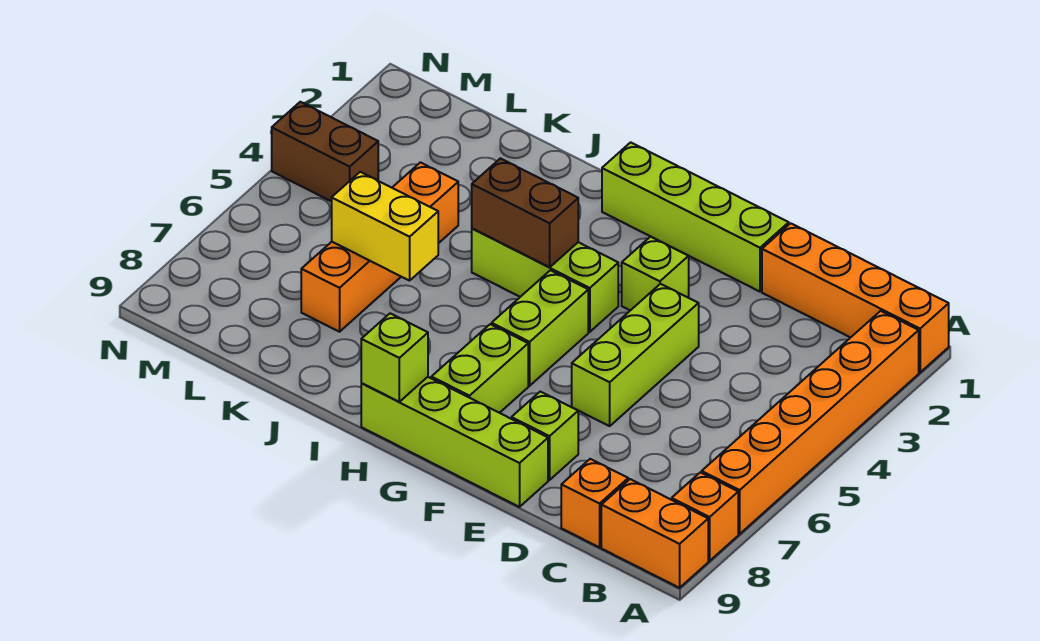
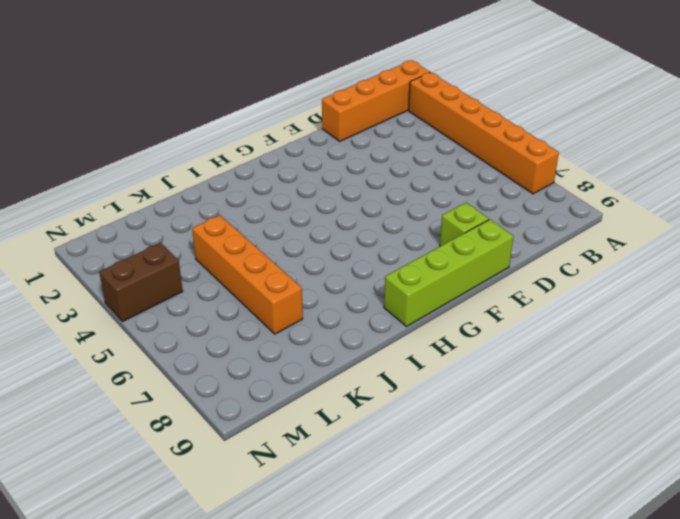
none -> orange 1x1 brick [672,472,738,561]
none -> orange 1x2 brick [601,479,708,588]
none -> orange 1x1 brick [561,459,628,547]

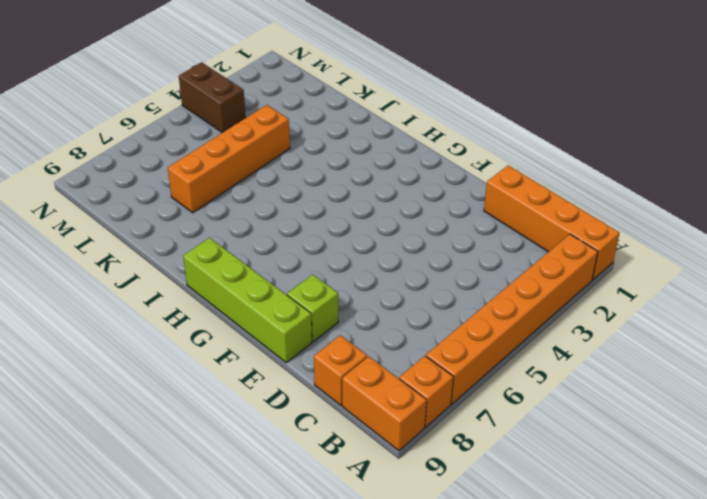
none -> lime 1x4 brick [602,142,789,292]
none -> lime 1x3 brick [572,284,699,426]
none -> lime 1x1 brick [622,237,689,310]

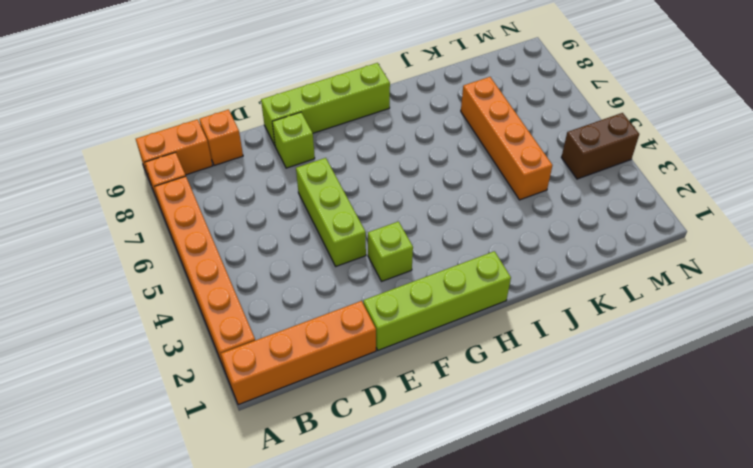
none -> lime 1x3 brick [472,228,618,332]
none -> lime 1x2 brick [492,270,588,386]
none -> lime 1x2 brick [431,324,528,413]

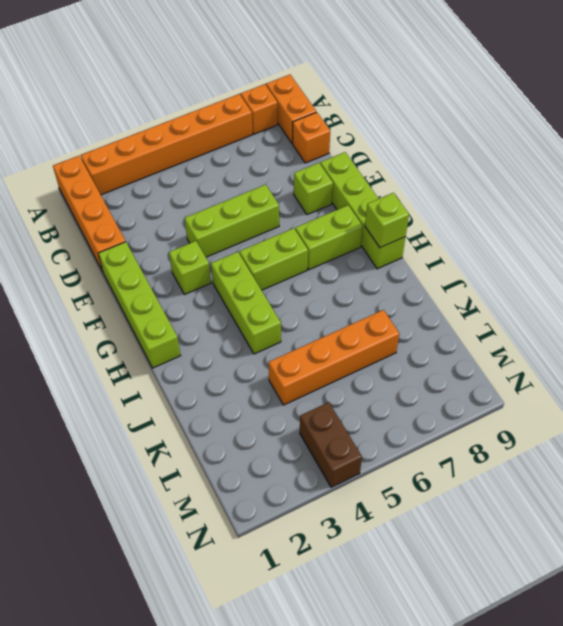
none -> brown 1x2 brick [472,158,578,267]
none -> yellow 1x2 brick [332,172,438,281]

